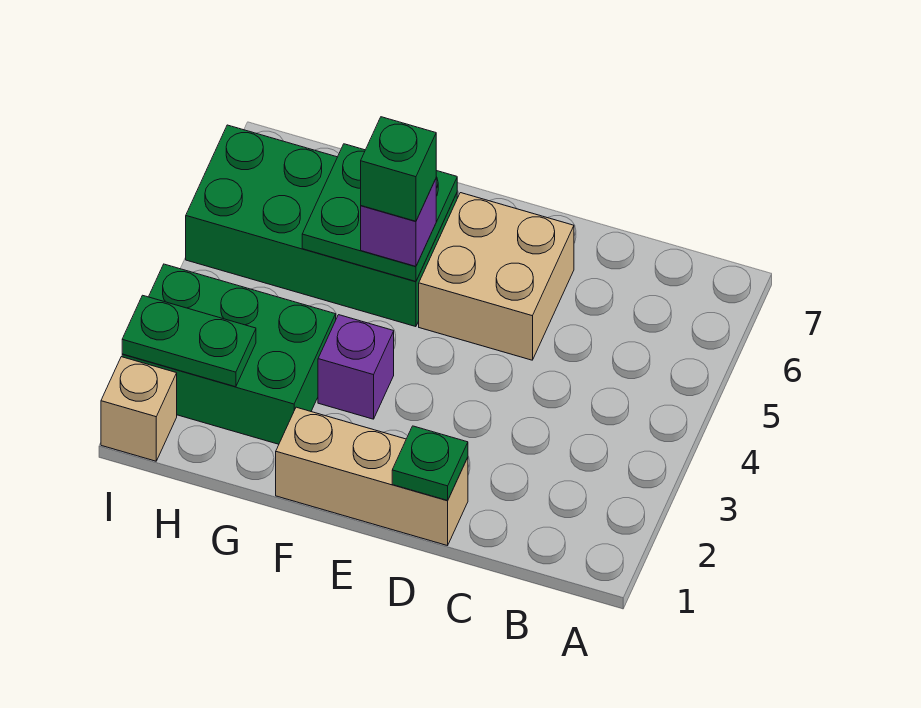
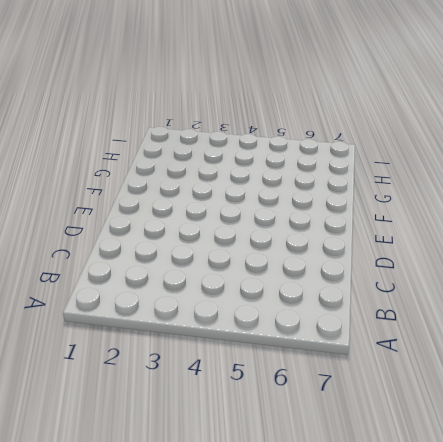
none -> tan 1x3 brick [276,407,468,546]
none -> tan 2x2 brick [419,193,574,360]

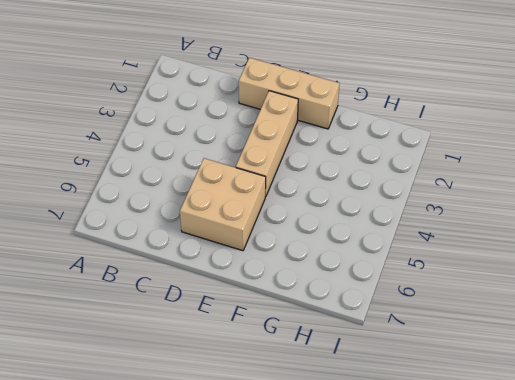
tan 1x3 brick [236,91,298,197] -> none
none -> purple 1x1 brick [318,315,394,419]
none -> green 2x4 brick [186,125,457,327]

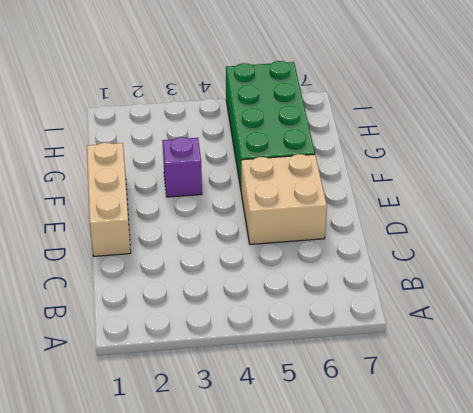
none -> green 2x3 brick [122,264,336,444]
none -> tan 1x1 brick [101,357,177,461]

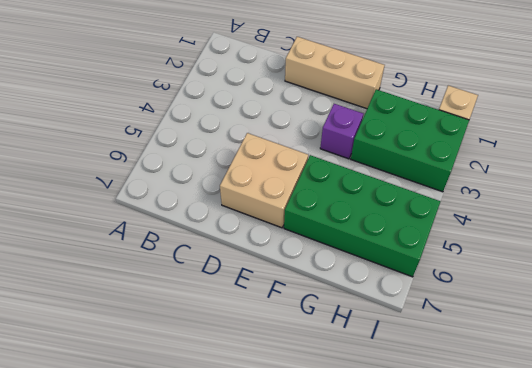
none -> green 1x1 plate [392,426,468,500]
none -> green 2x2 plate [302,144,457,281]

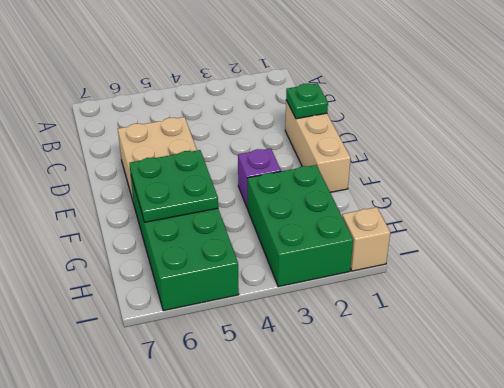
none -> green 1x2 plate [122,295,256,387]
none -> purple 1x1 brick [361,179,436,266]

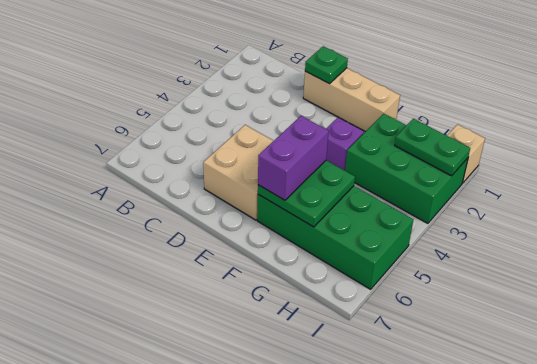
purple 1x2 brick [258,116,329,200] -> purple 1x1 brick [361,179,436,266]
none -> green 1x1 brick [361,117,436,221]

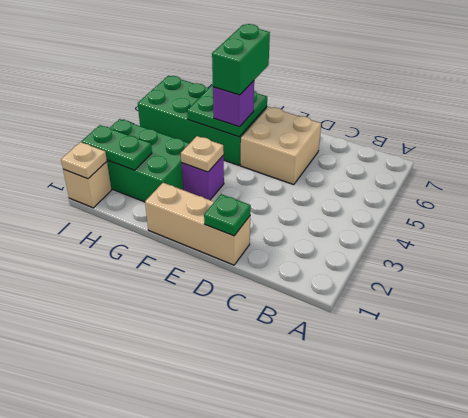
tan 1x1 plate [181,136,224,172] -> none
green 1x2 brick [212,24,270,95] -> green 1x1 brick [361,117,436,221]
tan 1x1 plate [61,142,107,179] -> none

